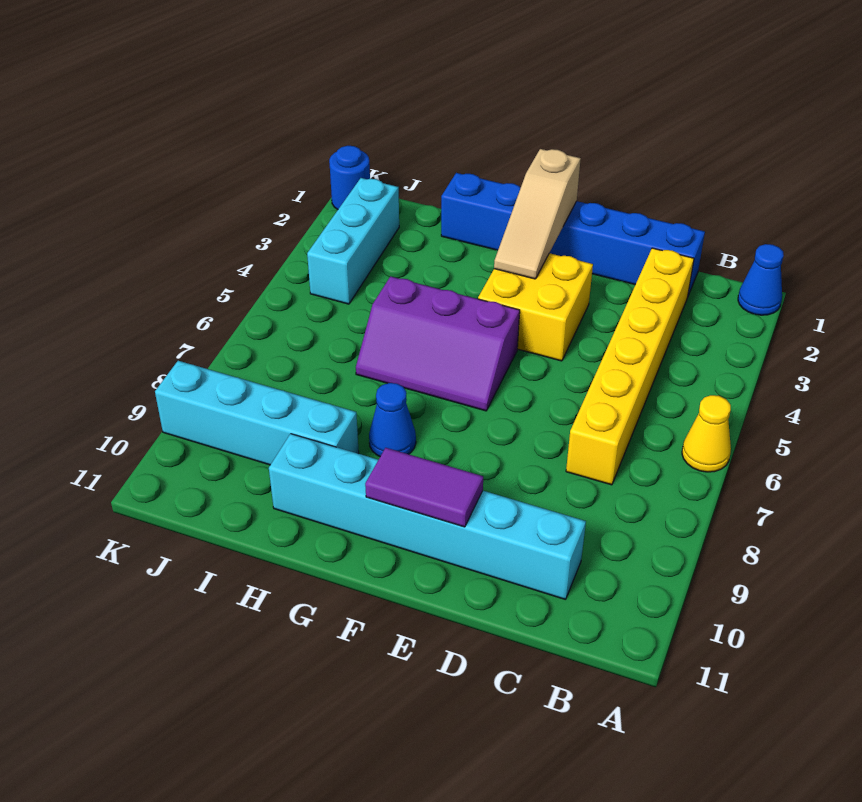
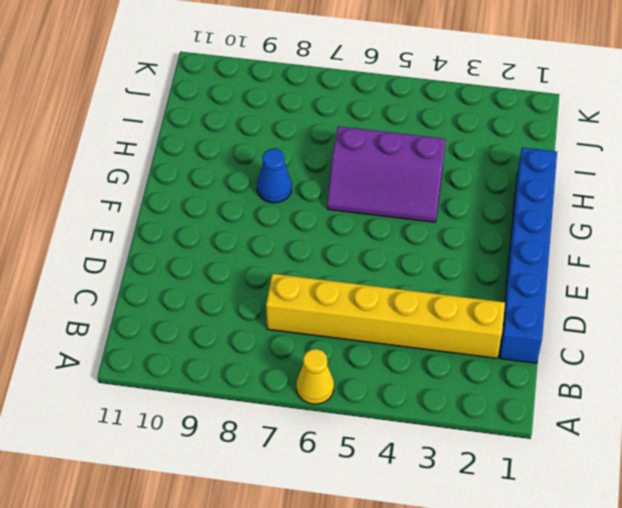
purple 2x3 slope [327,126,446,222] -> purple 2x3 slope turned to [356,276,520,411]
none -> blue 1x1 cone [738,244,784,315]
none -> cyan 1x6 brick [269,434,586,600]
none -> yellow 2x2 brick [478,253,593,361]

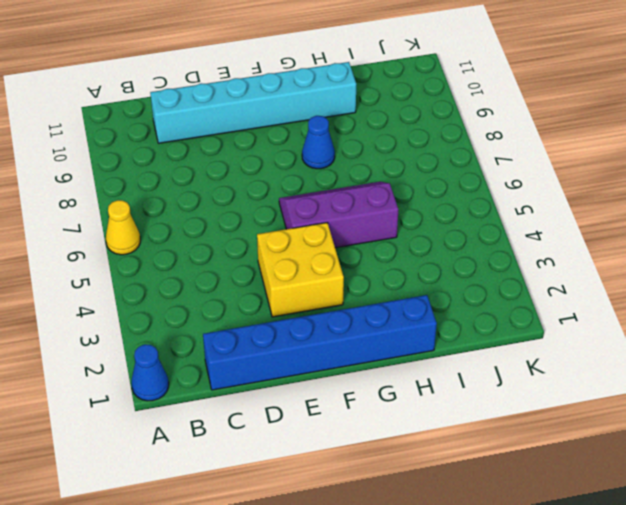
none -> yellow 1x6 brick [566,248,694,485]
none -> cyan 1x4 brick [155,361,359,465]
none -> cyan 1x3 brick [307,178,399,304]

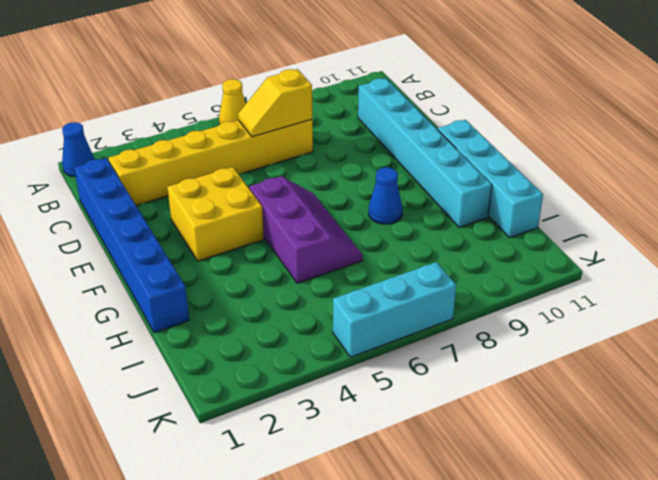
yellow 1x2 slope [238,69,312,137] -> none
cyan 1x4 brick [438,120,543,238] -> cyan 1x4 brick moved to [155,361,359,465]
cyan 1x3 brick [333,262,456,357] -> cyan 1x3 brick moved to [307,178,399,304]
none -> blue 1x1 round brick [329,146,370,210]
none -> purple 1x2 tile [365,448,483,527]
none -> tan 1x3 slope [494,149,581,279]

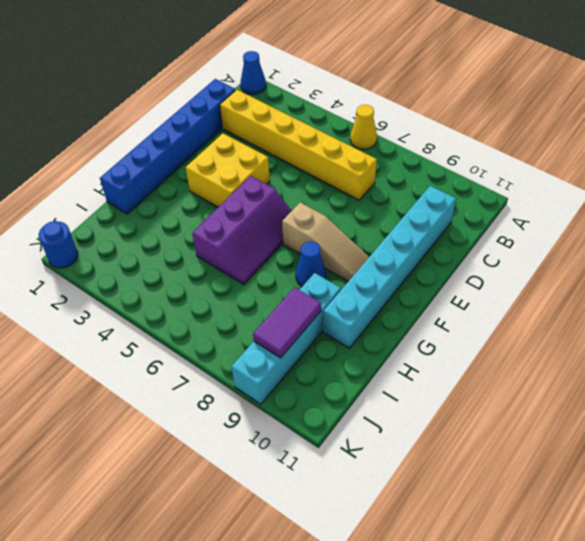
tan 1x3 slope [282,203,369,281] -> tan 1x3 slope moved to [494,149,581,279]
purple 1x2 tile [253,287,321,358] -> purple 1x2 tile moved to [365,448,483,527]
none -> cyan 1x3 brick [307,178,399,304]

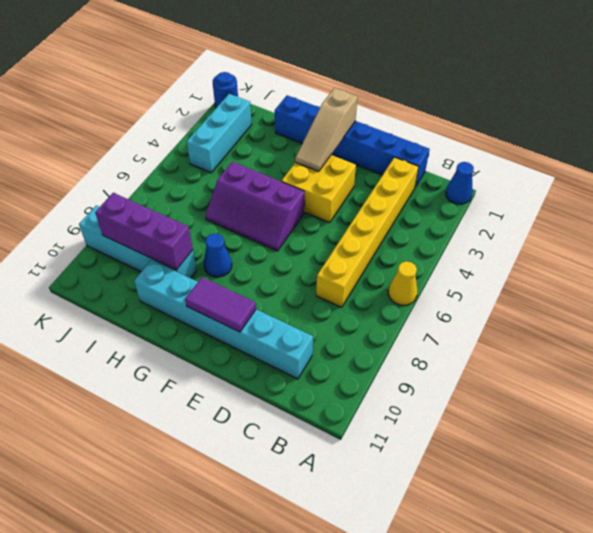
purple 1x3 brick [95,193,193,270] -> none

